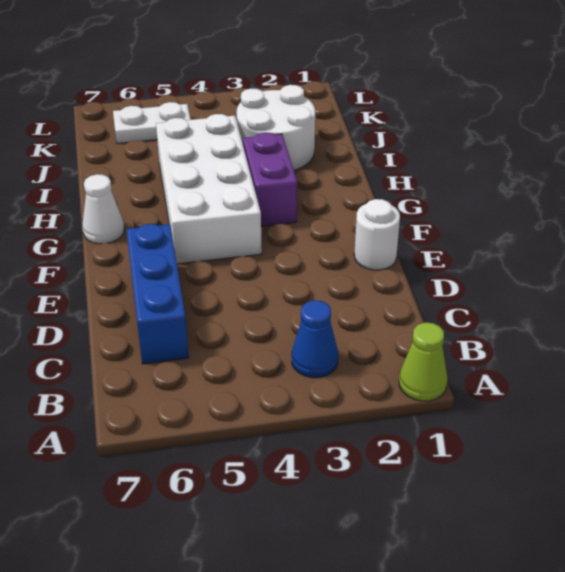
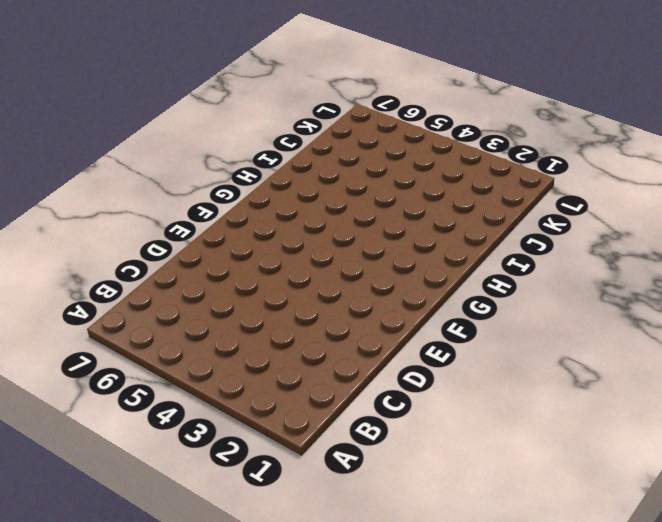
none -> lime 1x1 cone [399,323,448,401]
none -> blue 1x1 cone [292,300,338,378]

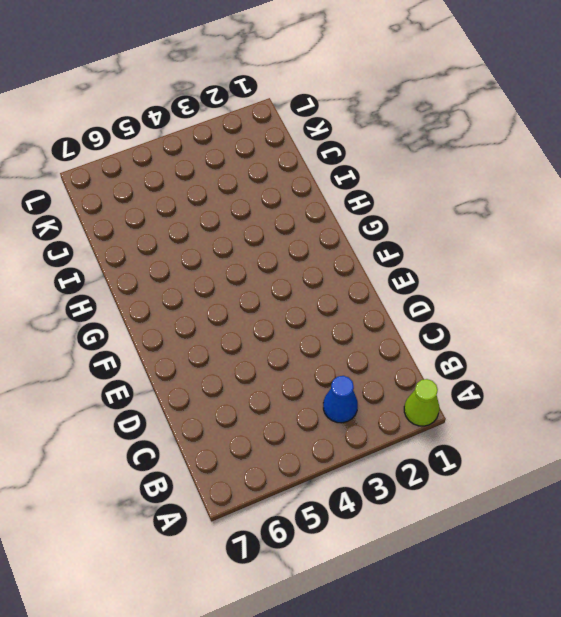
none -> blue 1x3 brick [126,224,189,364]
none -> white 1x1 round brick [354,199,400,270]

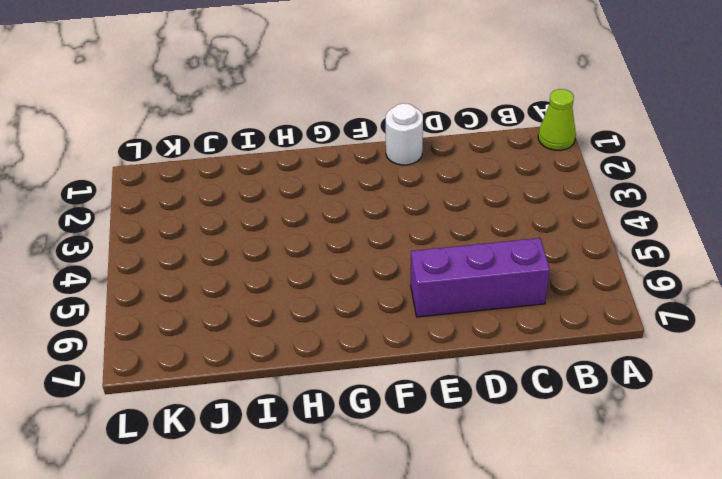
purple 1x3 brick [411,238,550,317] -> blue 1x3 brick [126,224,189,364]
none -> blue 1x1 cone [292,300,338,378]
none -> white 2x4 brick [156,114,262,264]

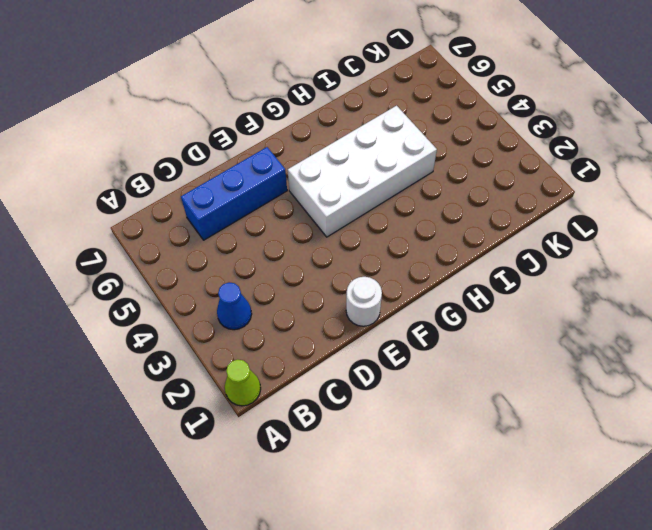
none -> purple 1x2 brick [243,133,297,226]
none -> white 1x1 cone [82,174,124,244]

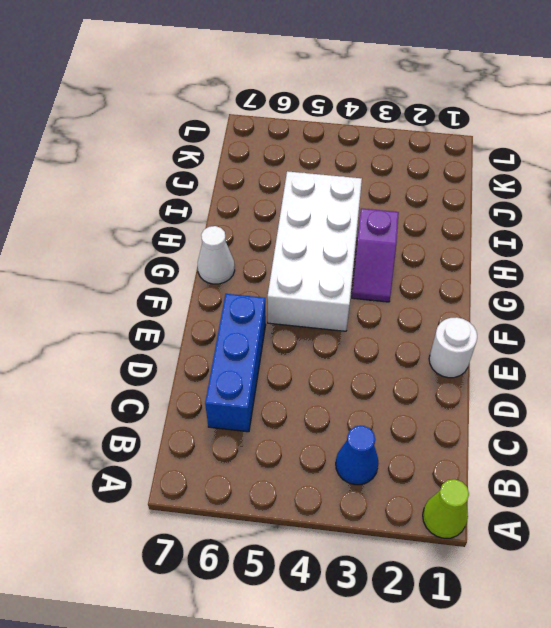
purple 1x2 slope [352,208,399,302] -> purple 1x2 brick [243,133,297,226]
none -> white 2x2 round brick [236,85,315,171]
none -> white 1x2 plate [113,102,191,144]

